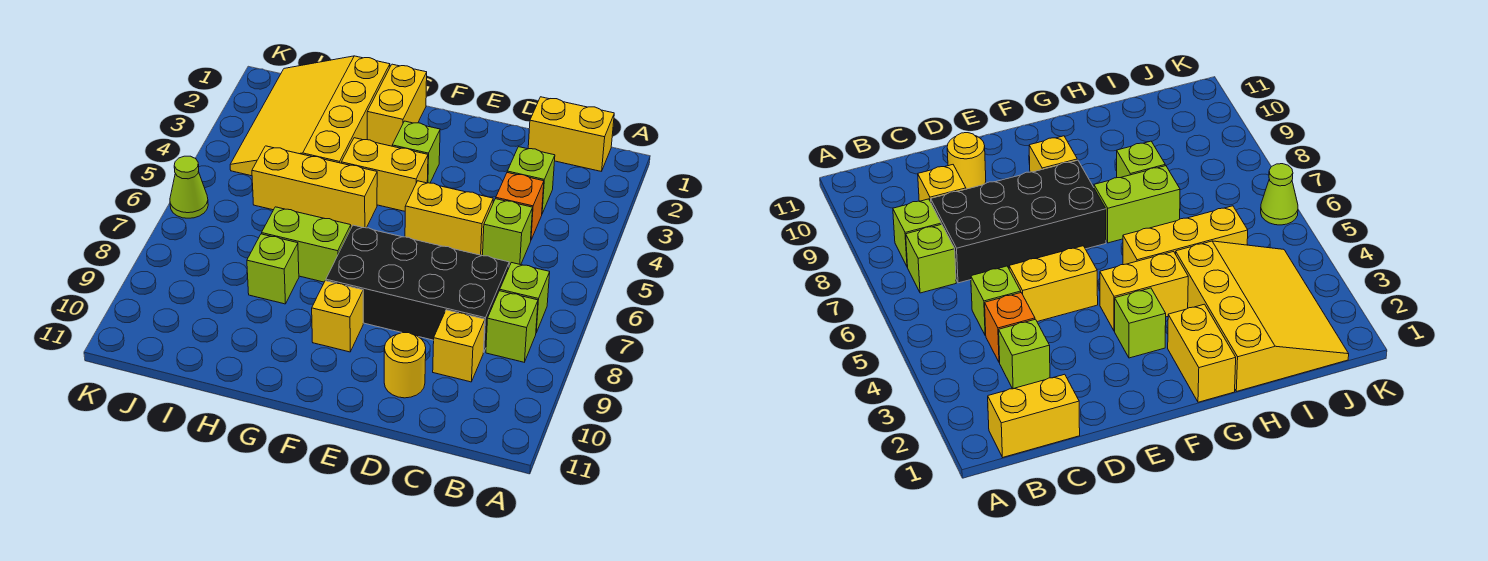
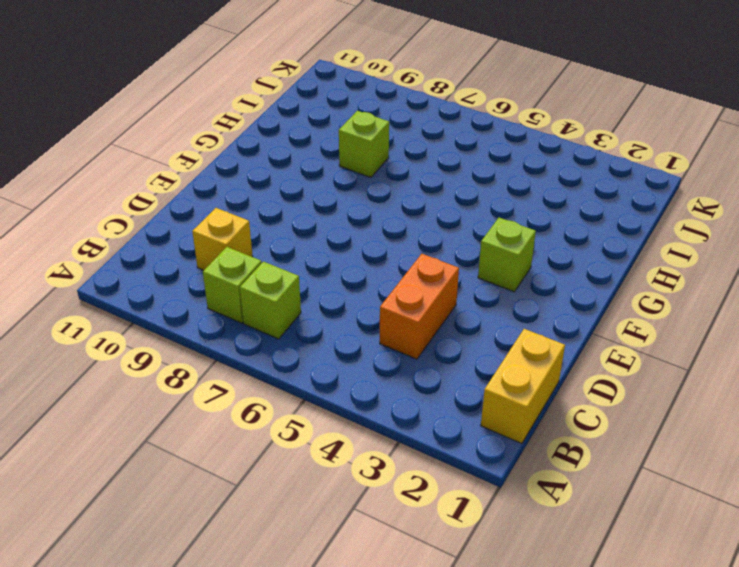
orange 1x2 brick [380,254,459,359] -> orange 1x1 brick [496,173,544,240]
none -> lime 1x1 brick [507,147,555,213]
none -> lime 1x1 brick [483,199,533,265]
none -> black 2x4 brick [326,225,509,352]

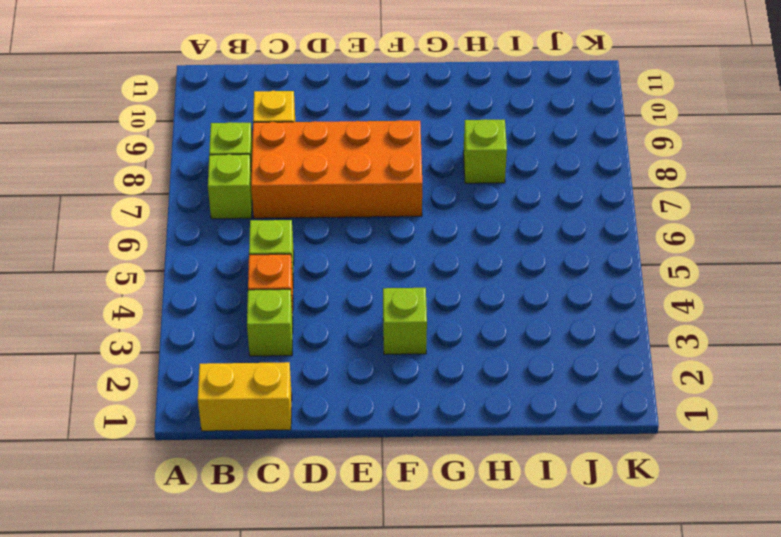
orange 2x4 brick [251,120,422,218] -> black 2x4 brick [326,225,509,352]
none -> yellow 1x2 brick [405,181,493,255]
none -> yellow 1x1 round brick [384,332,426,398]
none -> yellow 1x2 brick [342,138,428,211]

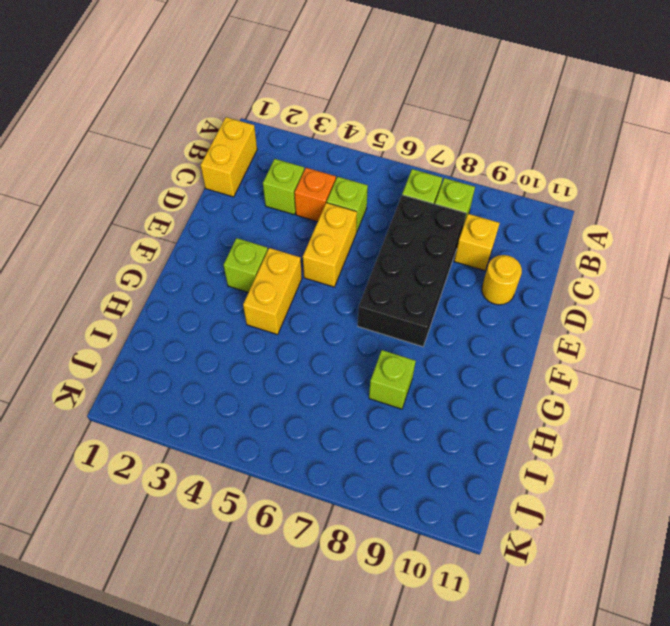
none -> yellow 1x1 brick [312,281,363,352]
none -> yellow 1x2 brick [367,64,427,146]
none -> yellow 1x3 brick [252,146,377,228]

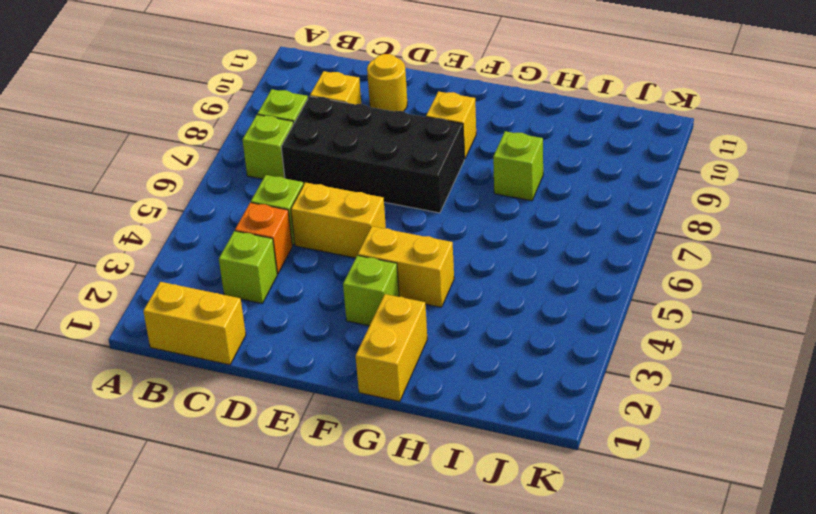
none -> yellow 1x3 brick [252,146,377,228]
none -> lime 1x2 brick [262,207,351,282]
none -> yellow 3x4 slope [230,56,390,176]

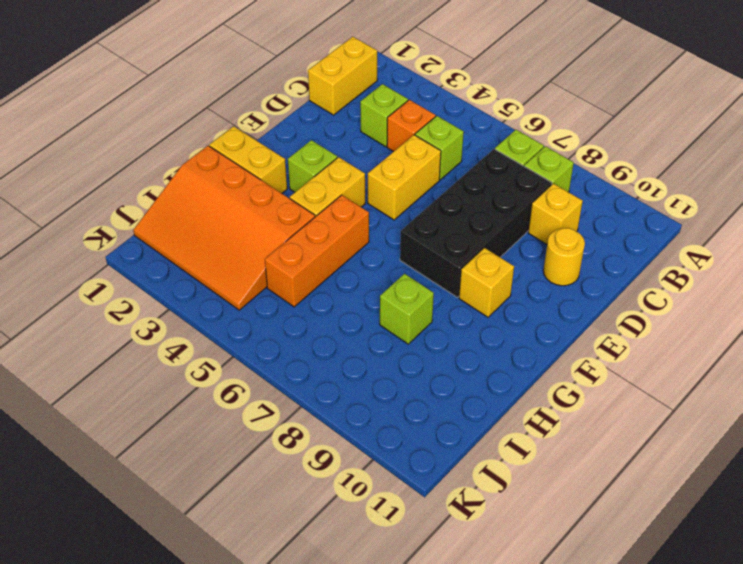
orange 1x3 brick [265,195,369,307] -> yellow 1x3 brick [252,146,377,228]
orange 3x4 slope [133,146,315,310] -> yellow 3x4 slope [230,56,390,176]
none -> lime 1x2 brick [262,207,351,282]
none -> lime 1x1 cone [170,156,208,218]

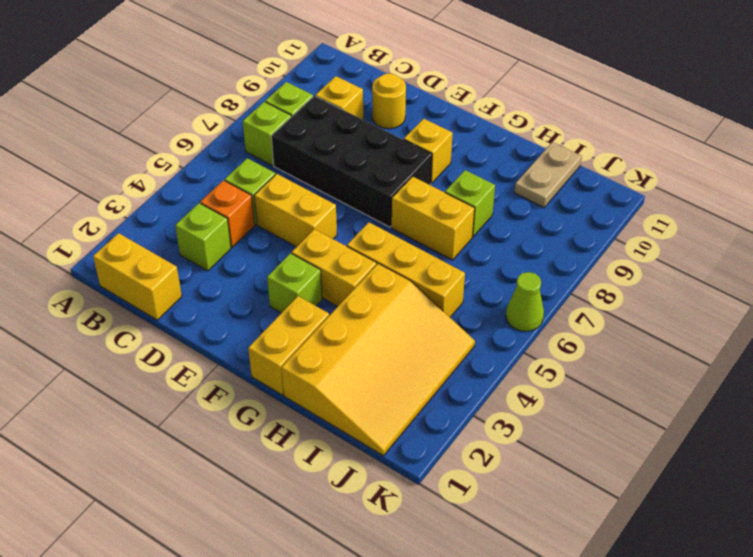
yellow 1x2 brick [392,177,475,260] -> lime 1x2 brick [262,207,351,282]
tan 1x2 plate [514,142,582,208] -> none

